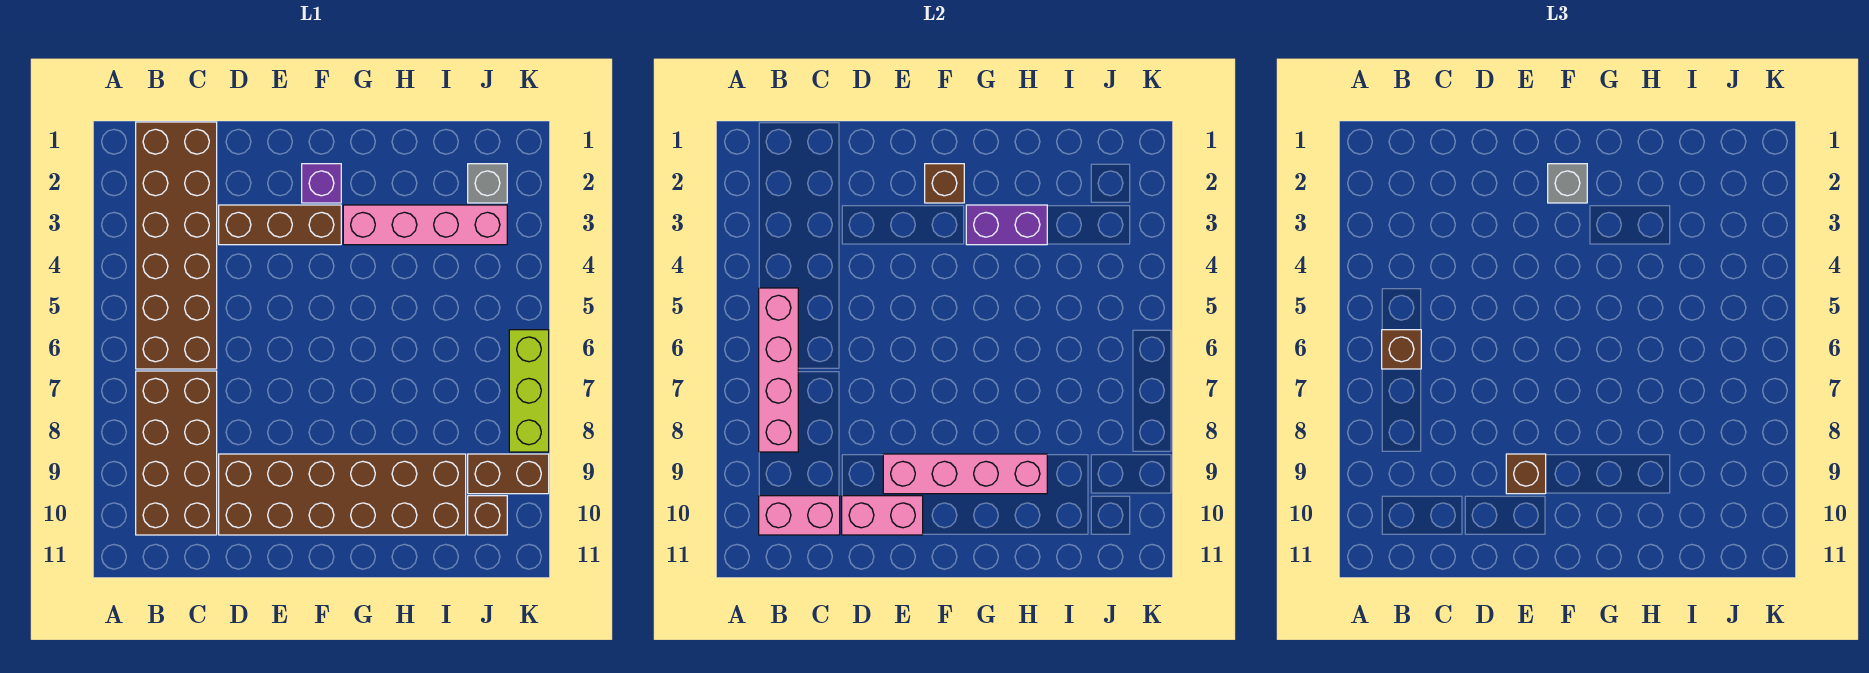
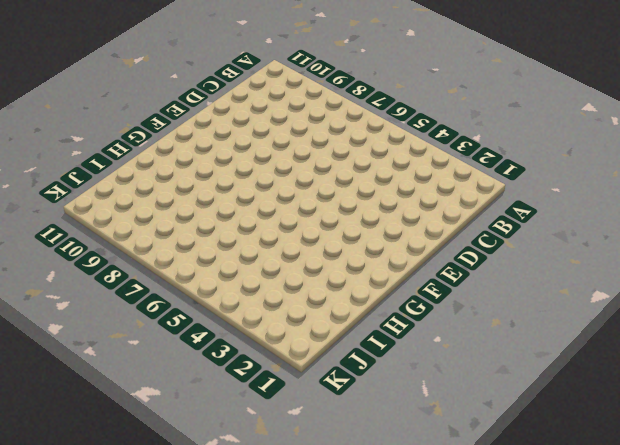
none -> brown 2x6 brick [136,122,217,369]
none -> brown 2x4 brick [136,371,217,535]
none -> brown 1x3 brick [219,205,341,245]

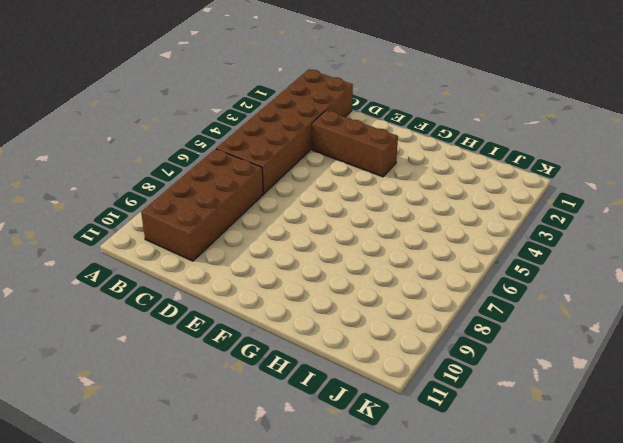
none -> brown 2x6 brick [219,454,466,535]
none -> purple 1x1 brick [302,164,341,203]
none -> pink 1x4 brick [343,205,507,245]

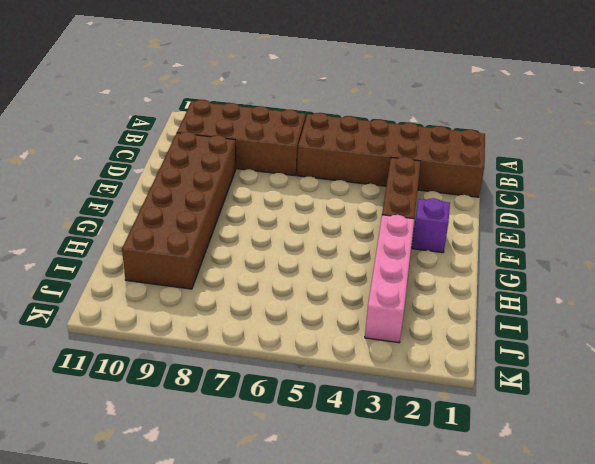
none -> grey 1x1 brick [468,164,507,203]
none -> brown 1x2 brick [468,454,549,494]
none -> brown 1x1 brick [468,496,507,535]

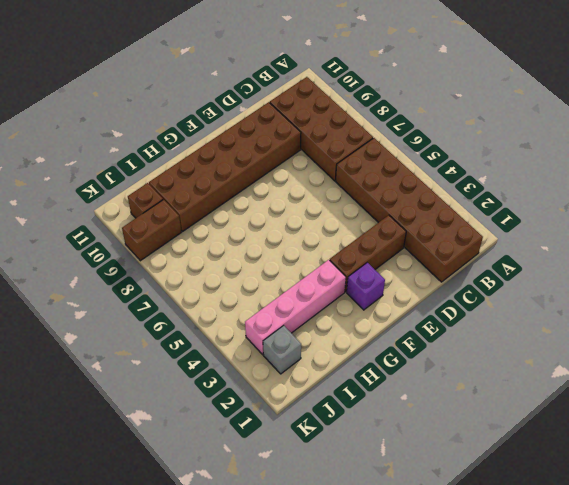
none -> lime 1x3 brick [509,330,549,452]
none -> pink 1x4 brick [759,288,798,452]
none -> pink 1x2 brick [759,496,840,535]

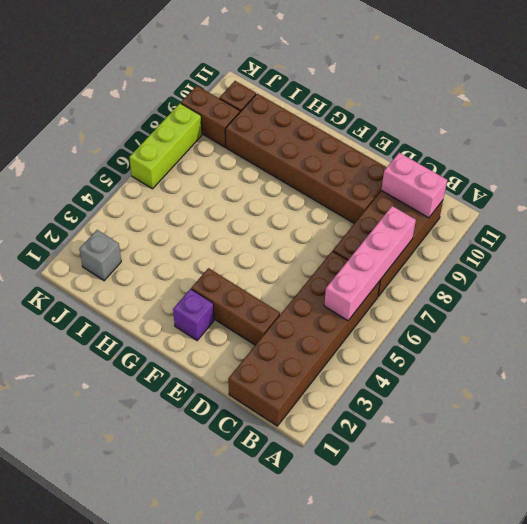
none -> pink 1x4 brick [343,205,507,245]
none -> pink 1x2 brick [842,496,923,535]
none -> pink 1x4 brick [883,454,1047,494]

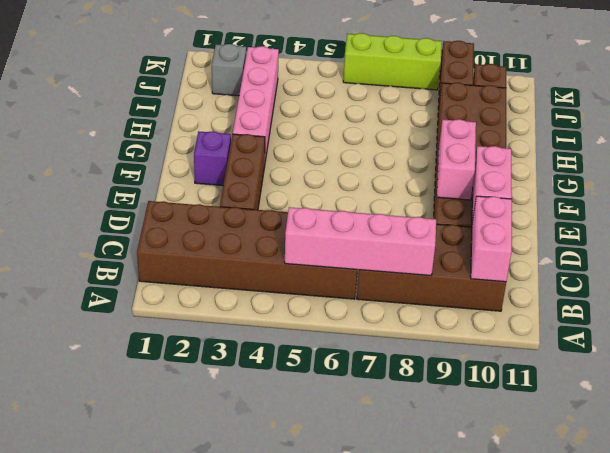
pink 1x2 brick [437,119,476,200] -> pink 1x4 brick [883,454,1047,494]
none -> brown 1x1 brick [925,164,964,203]
none -> purple 1x2 brick [966,205,1047,245]
none -> brown 1x1 brick [1382,330,1421,369]

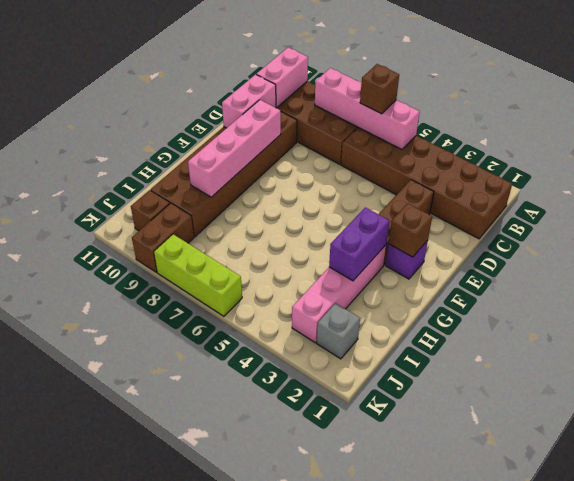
none -> brown 1x1 brick [1506,454,1546,494]
none -> grey 1x1 brick [1548,164,1587,203]

